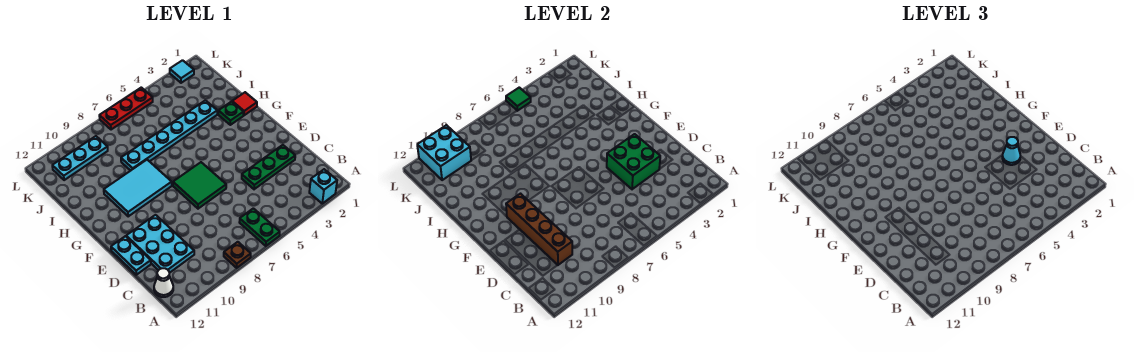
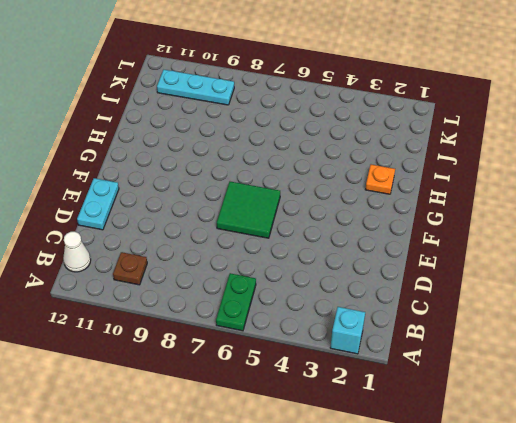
brown 1x1 plate [113,252,147,285] -> brown 1x1 plate moved to [224,242,251,268]
orange 1x1 plate [365,165,395,194] -> green 1x1 plate [218,102,244,125]
none -> cyan 2x3 plate [126,215,194,273]
none -> green 1x3 plate [242,145,295,189]
none -> cyan 2x3 tile [104,160,172,216]

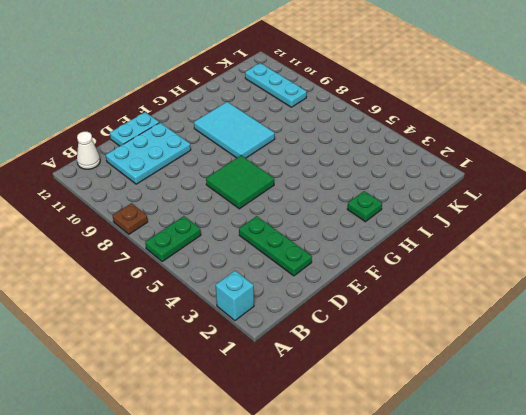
none -> red 1x1 tile [232,92,257,115]
none -> cyan 1x6 plate [121,100,217,171]
none -> cyan 1x1 tile [170,60,194,83]

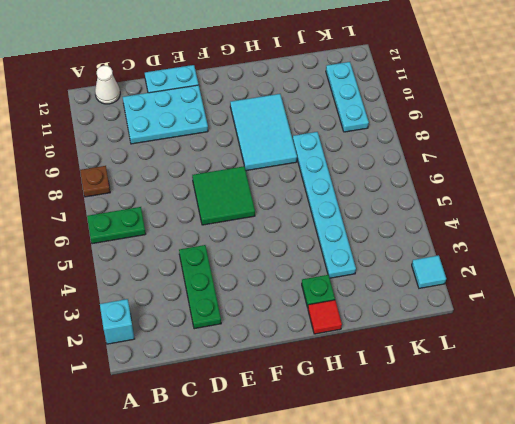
none -> red 1x3 plate [99,88,153,130]
none -> brown 1x4 brick [506,194,572,265]
none -> green 2x2 brick [607,134,660,189]

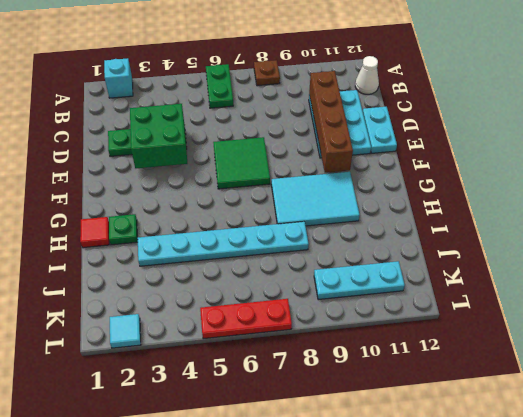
none -> cyan 2x2 brick [417,125,471,180]
none -> green 1x1 tile [506,88,531,111]
none -> cyan 1x1 cone [1002,137,1020,165]

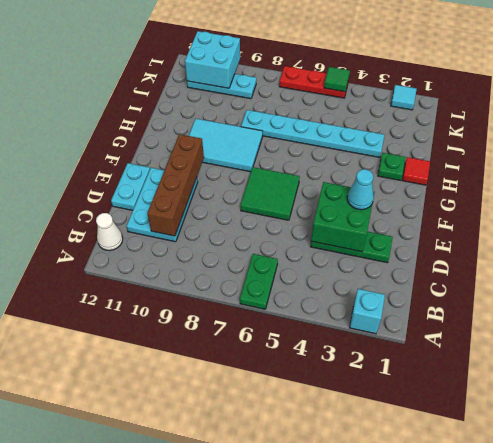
none -> brown 1x1 plate [224,242,251,268]

